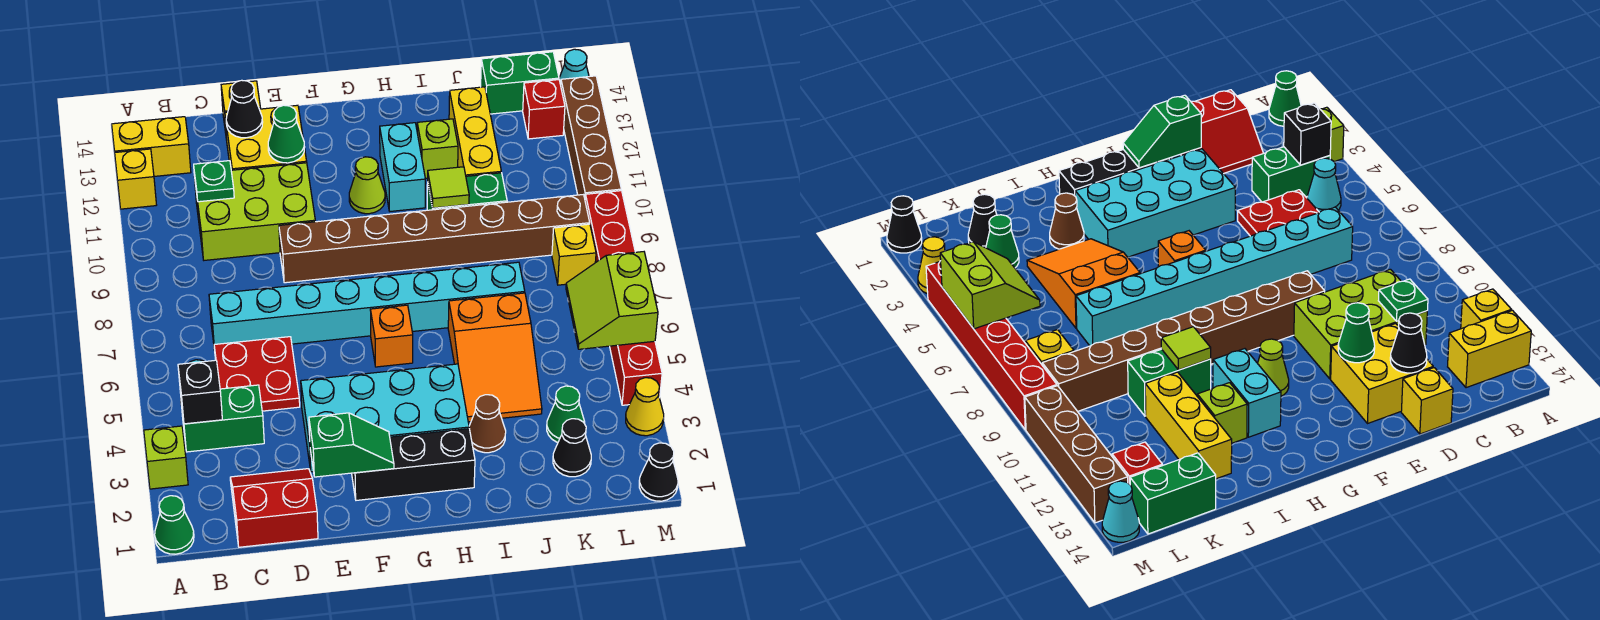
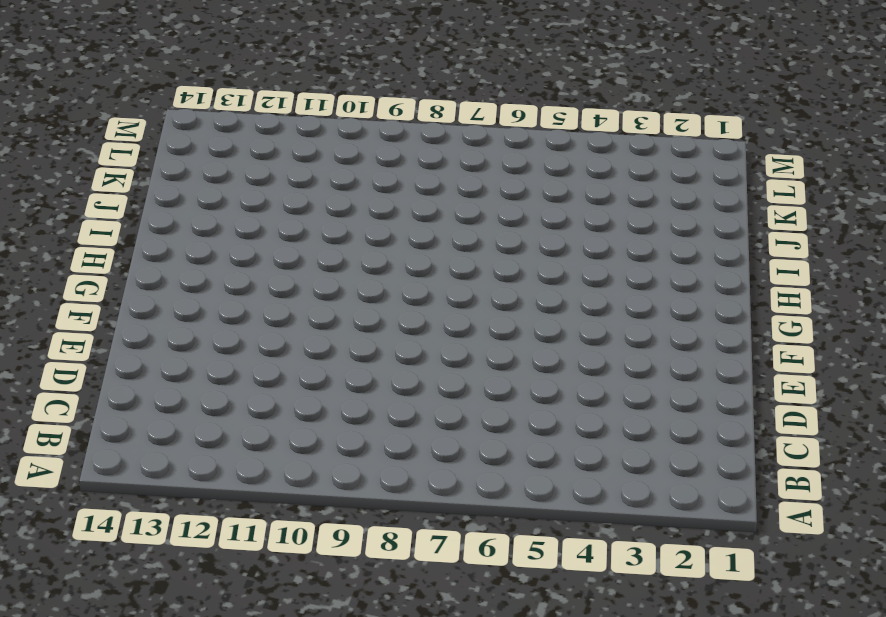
none -> green 1x1 cone [155,496,194,554]
none -> lime 1x1 brick [144,426,188,489]
none -> yellow 1x1 brick [115,149,156,209]
none -> yellow 1x2 brick [112,117,191,176]

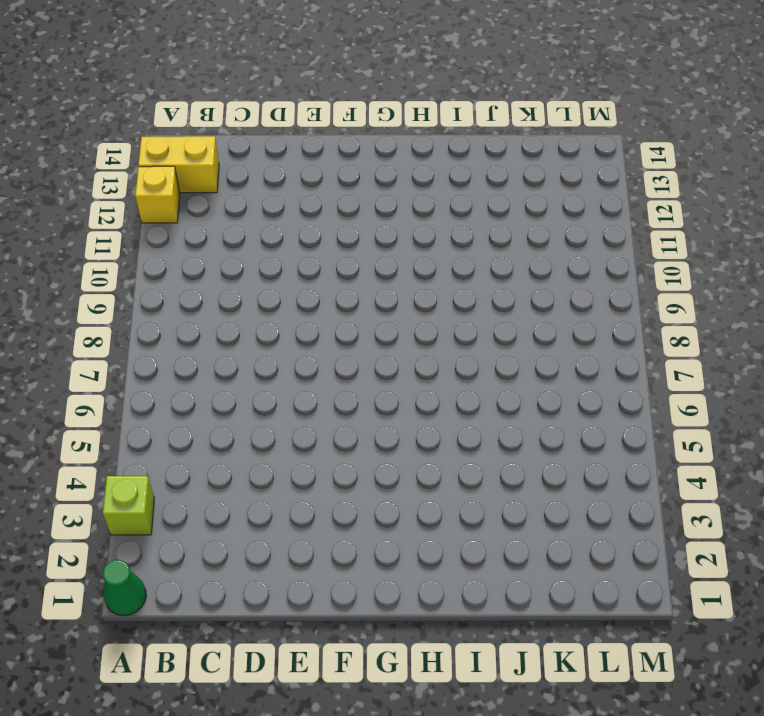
none -> green 1x2 brick [181,385,264,452]
none -> cyan 1x1 cone [1307,158,1341,212]
none -> red 2x2 slope [230,469,318,547]
none -> red 2x2 plate [214,337,300,411]

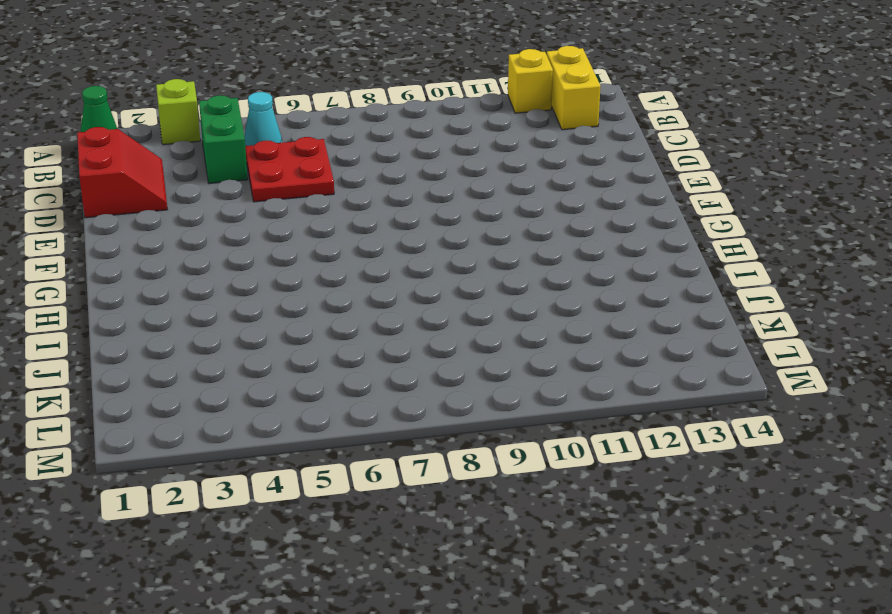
none -> cyan 1x8 brick [209,262,525,345]
none -> lime 2x3 brick [194,163,315,260]
none -> yellow 2x2 brick [225,105,307,170]
none -> yellow 1x1 brick [221,81,261,140]

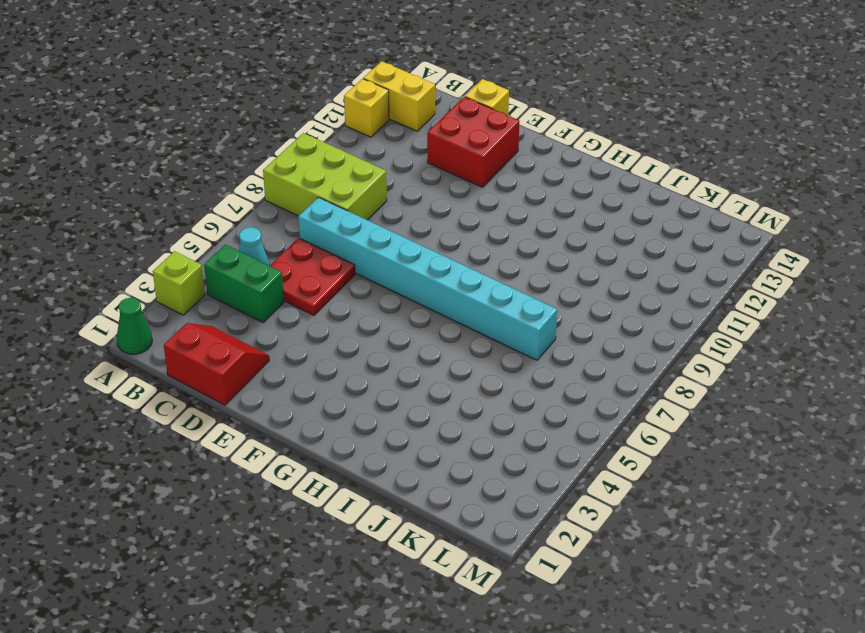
lime 2x3 brick [263,133,387,220] -> lime 2x3 brick moved to [194,163,315,260]
red 2x2 brick [427,97,519,187] -> yellow 2x2 brick [225,105,307,170]
none -> cyan 2x4 brick [301,364,469,472]
none -> brown 1x8 brick [279,195,590,283]
none -> black 1x3 brick [352,429,475,500]
none -> orange 1x1 brick [370,305,413,367]

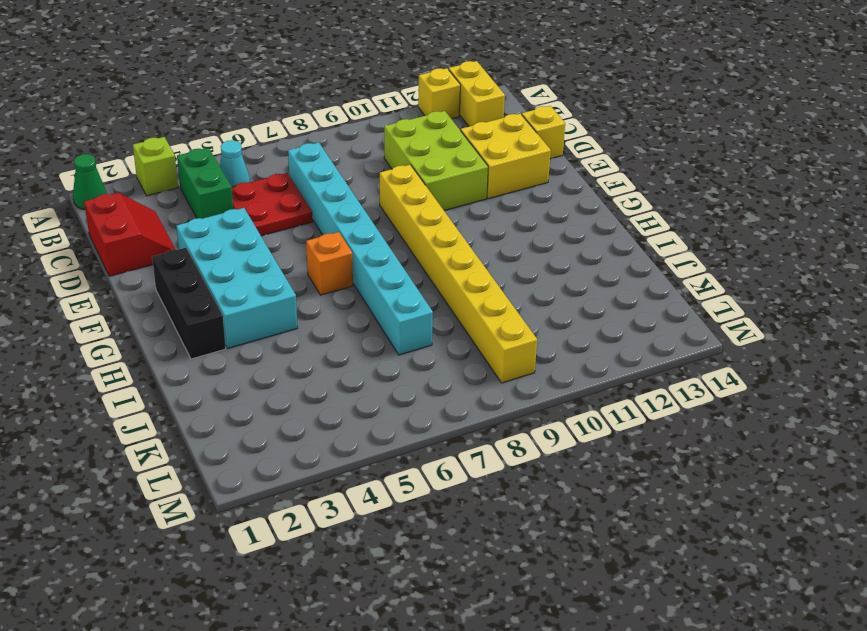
yellow 1x8 brick [380,165,537,383] -> brown 1x8 brick [279,195,590,283]
none -> lime 1x1 cone [349,157,385,214]
none -> cyan 1x2 brick [380,123,425,211]
none -> brown 1x1 cone [469,395,506,453]
none -> orange 2x3 slope [448,293,542,422]

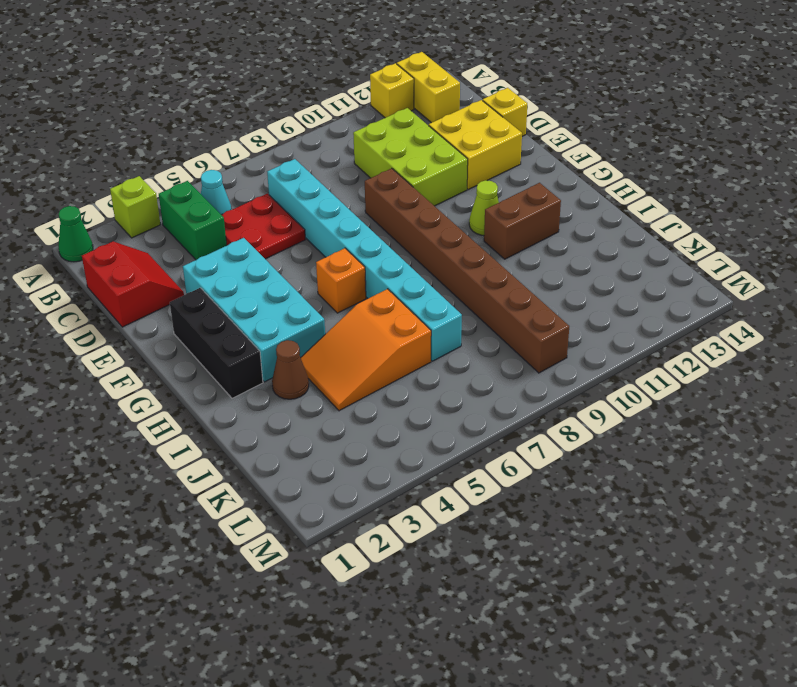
brown 1x2 brick [484,183,561,259] -> cyan 1x2 brick [380,123,425,211]
none -> green 1x2 brick [427,173,507,210]
none -> lime 1x1 brick [417,119,458,178]
none -> yellow 1x3 brick [449,87,501,176]
none -> black 1x1 cone [553,419,591,477]

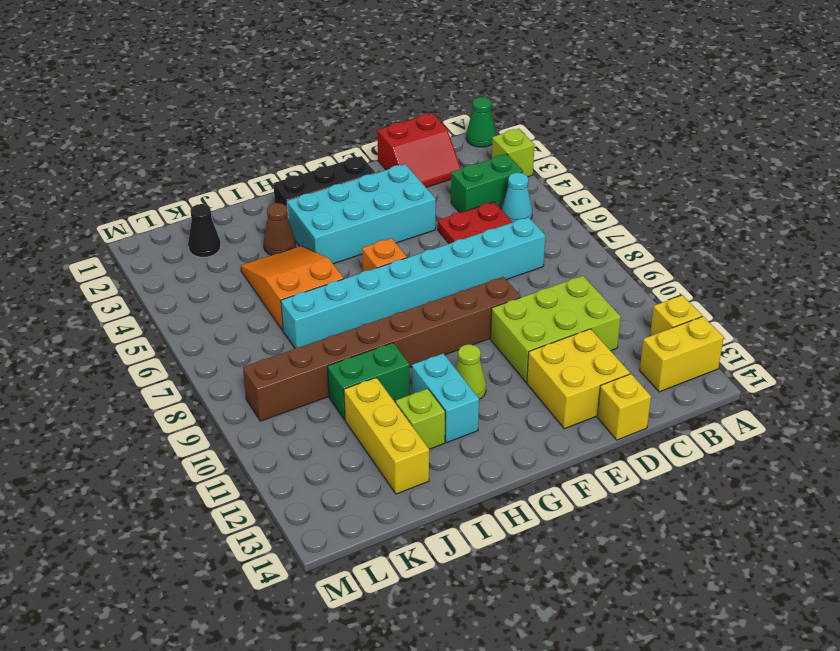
none -> green 1x1 cone [547,386,585,442]
none -> green 1x2 brick [481,52,559,114]
none -> yellow 1x1 brick [552,224,596,285]
none -> red 1x1 brick [523,80,565,139]

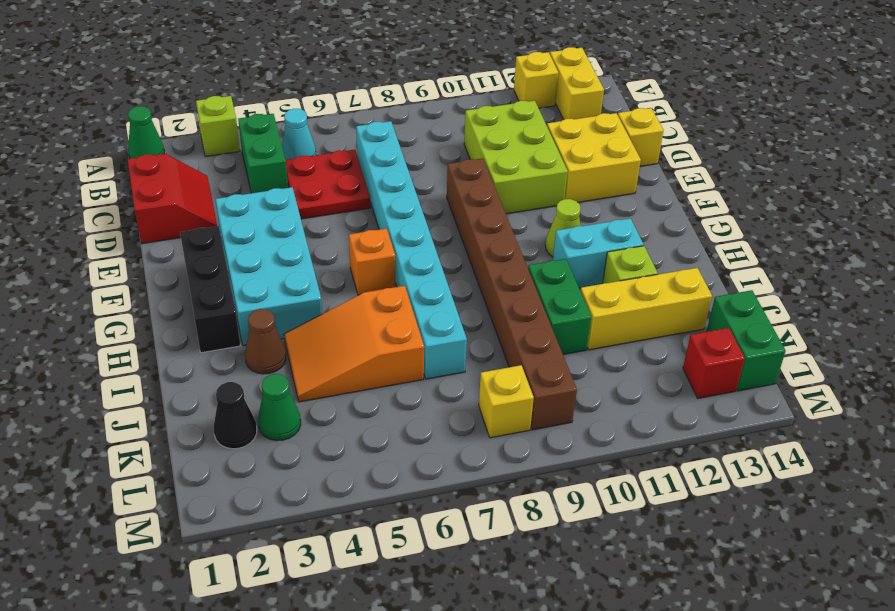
none -> black 1x1 cone [639,443,678,501]
none -> yellow 1x1 cone [626,378,664,436]
none -> red 1x6 brick [585,191,662,405]
none -> brown 1x4 brick [561,76,621,198]

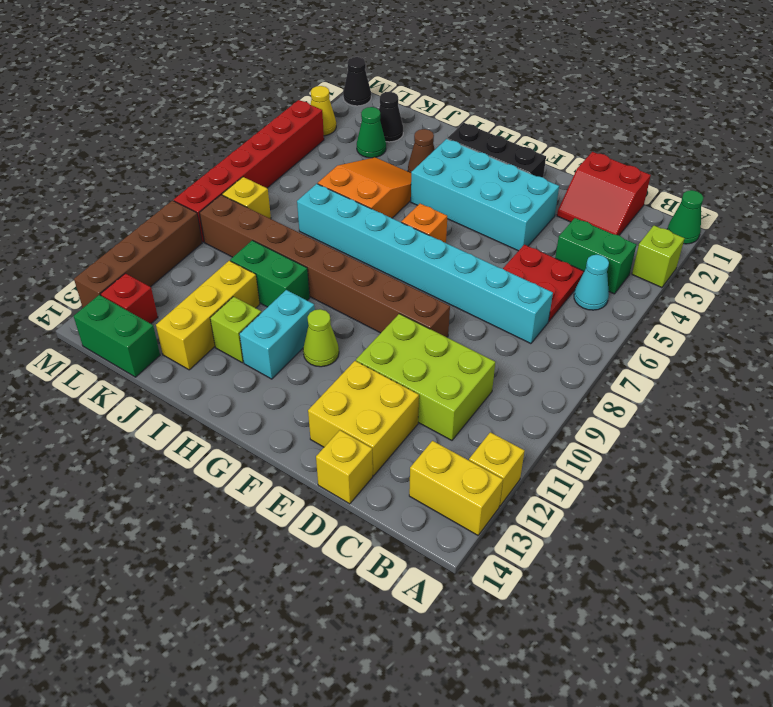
none -> cyan 1x1 cone [559,49,589,85]
none -> black 1x1 brick [178,360,222,424]
none -> green 1x1 plate [194,161,234,202]
none -> black 1x1 cone [226,80,263,138]

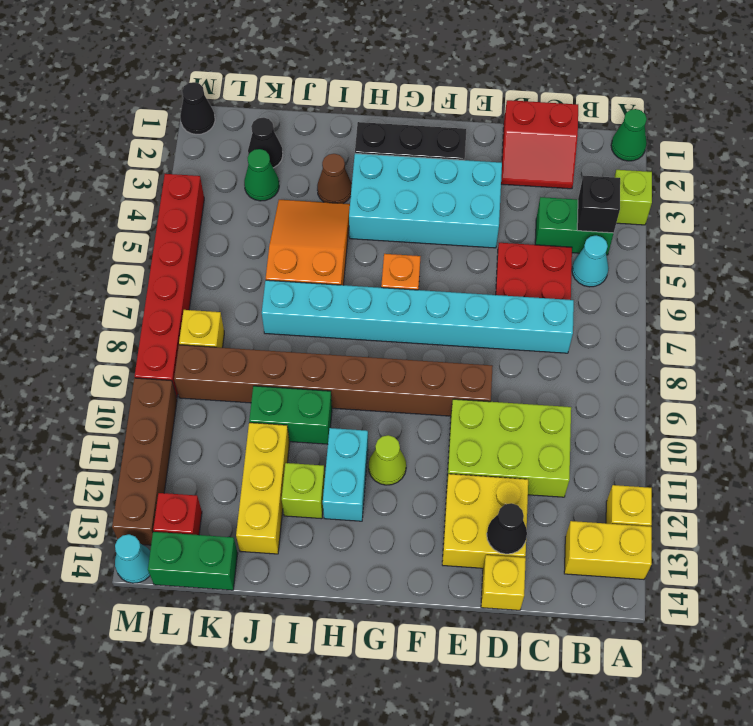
none -> yellow 1x1 cone [626,378,664,436]
none -> green 1x1 plate [194,161,234,202]
none -> green 1x2 slope [309,413,394,477]
none -> green 1x1 cone [268,105,305,163]

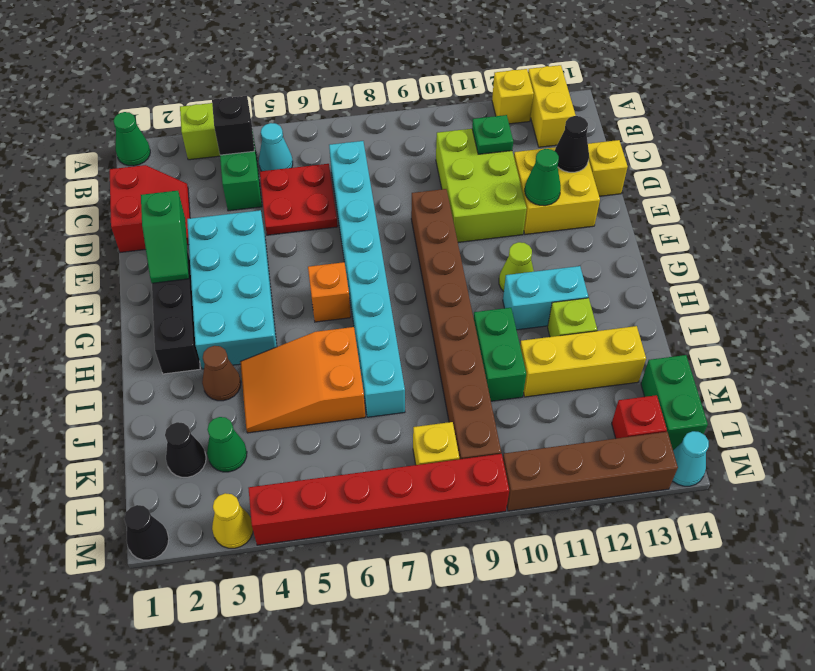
none -> lime 1x1 tile [428,167,469,208]
none -> lime 2x2 slope [566,252,658,349]

